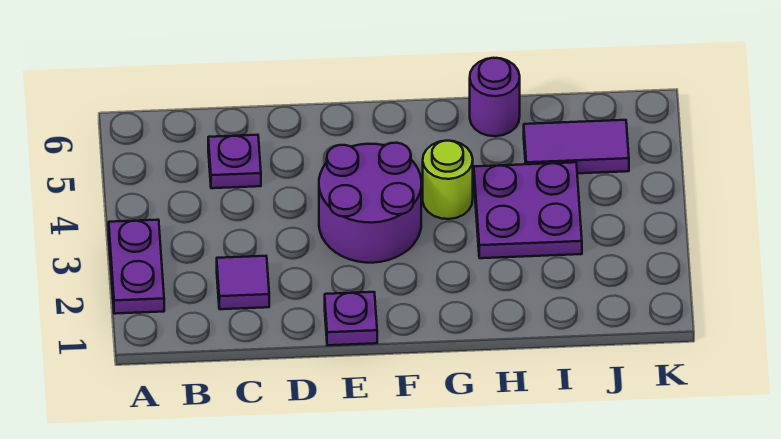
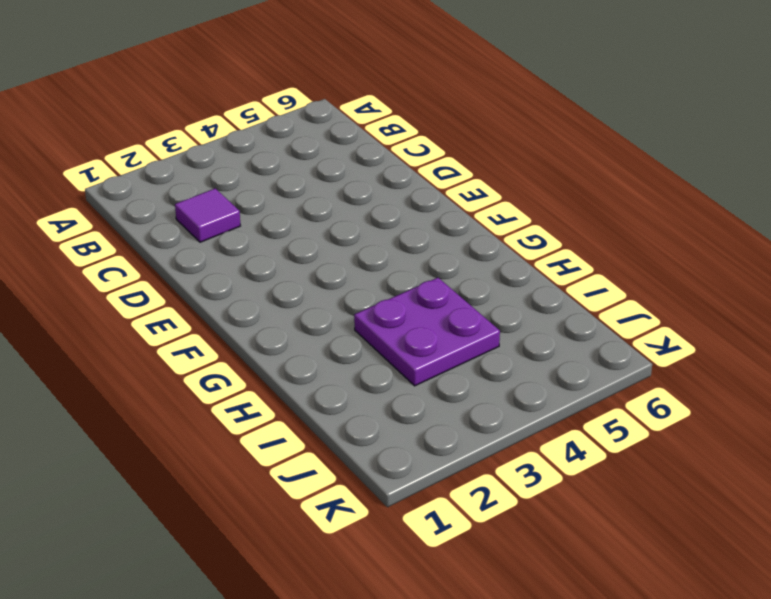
none -> purple 1x2 plate [109,220,164,314]
none -> purple 1x1 plate [208,135,261,188]

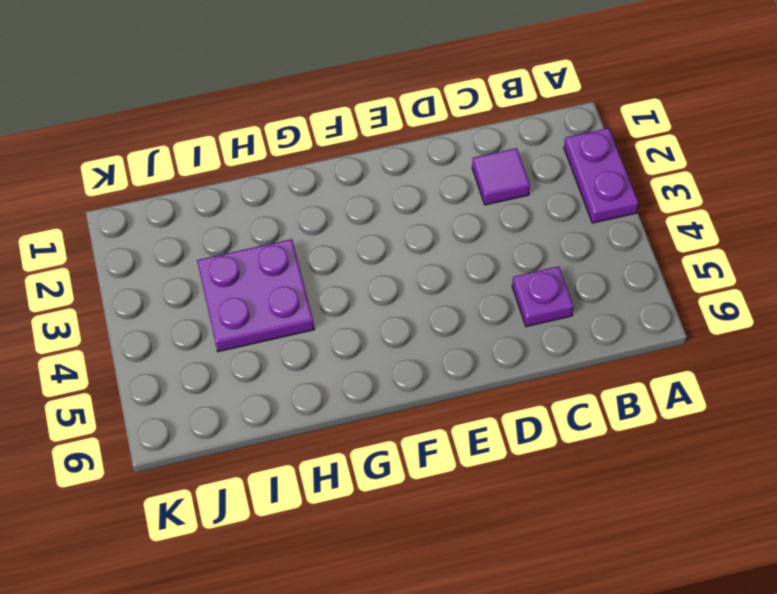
none -> purple 1x1 plate [325,292,377,345]
none -> purple 2x2 round brick [319,143,421,263]

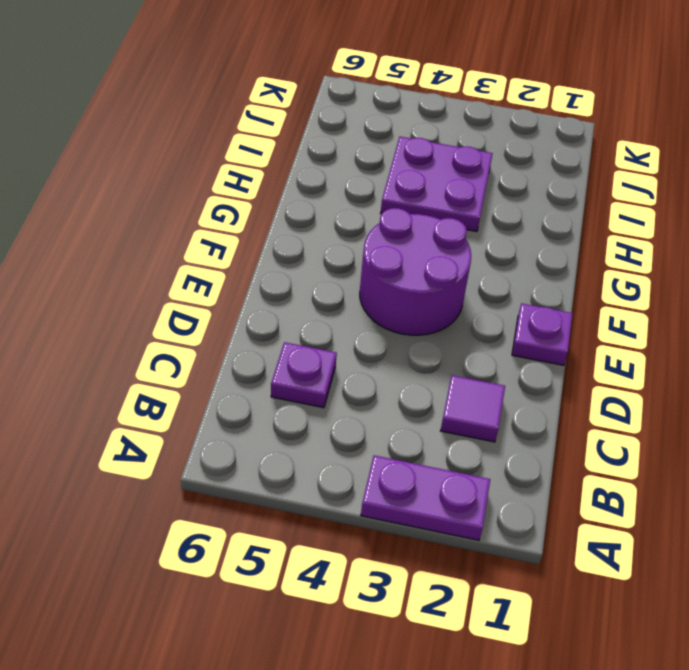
none -> lime 1x1 round brick [423,141,473,219]
none -> purple 1x1 round brick [470,58,520,136]

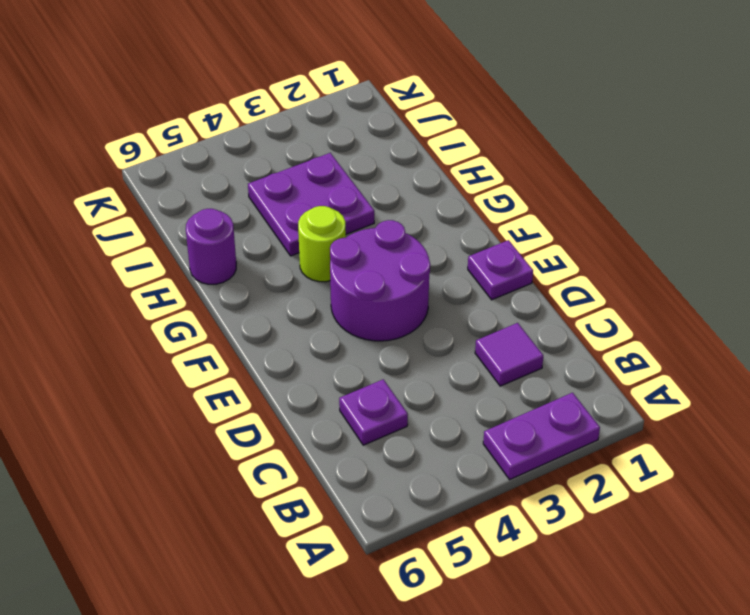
none -> purple 1x2 tile [524,120,629,173]

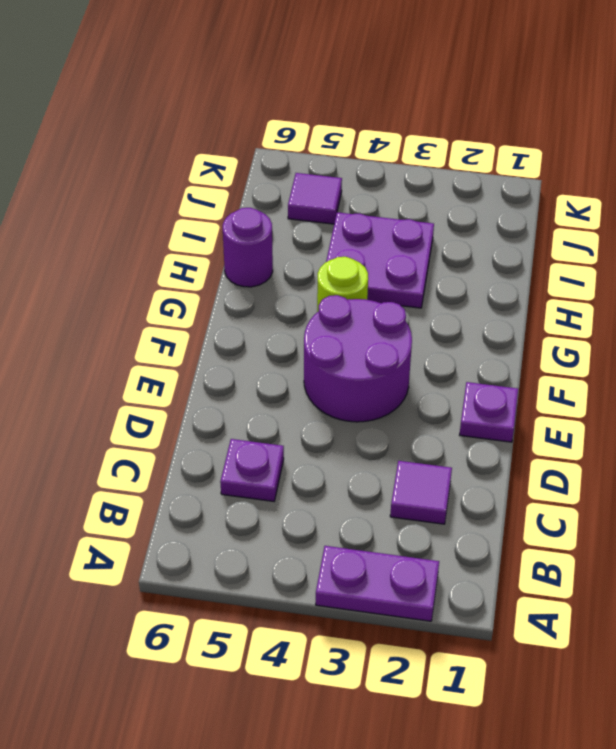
purple 1x1 tile [288,173,342,224] -> purple 1x2 tile [524,120,629,173]

